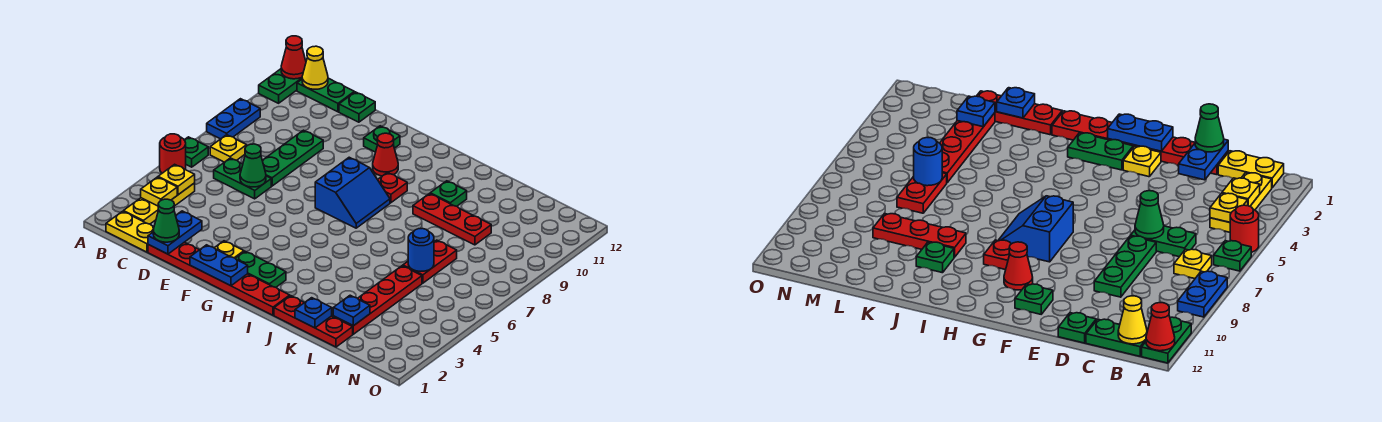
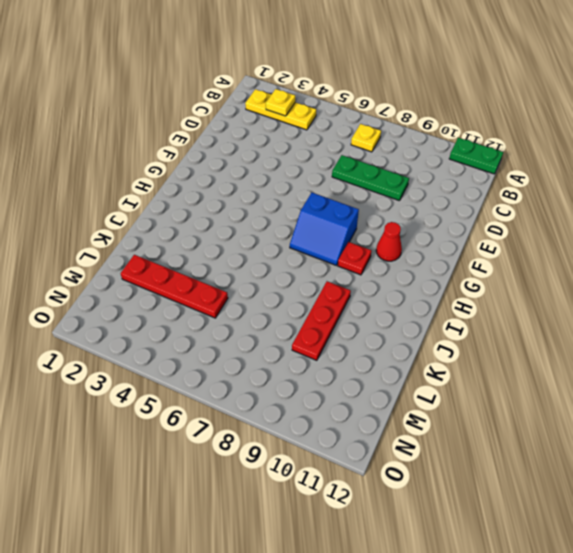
none -> red 1x1 round brick [160,134,186,173]
none -> green 1x1 plate [185,137,208,167]
none -> blue 1x2 plate [207,99,260,139]
none -> yellow 1x2 plate [106,211,154,252]

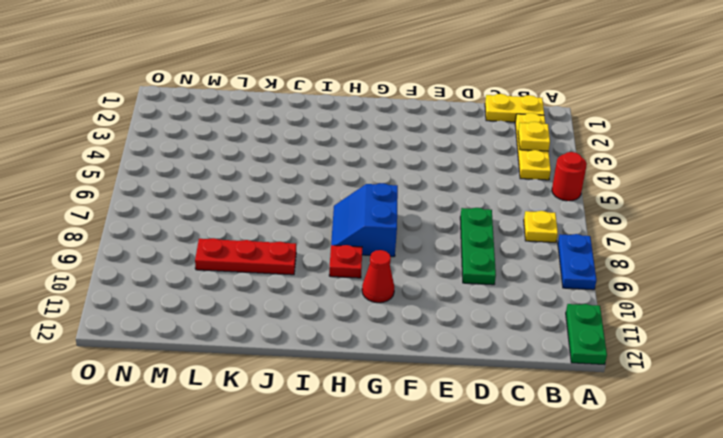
none -> green 1x1 plate [185,137,208,167]
none -> green 1x2 plate [297,78,354,112]
none -> green 1x2 plate [214,158,271,199]
none -> red 1x6 plate [148,242,290,315]

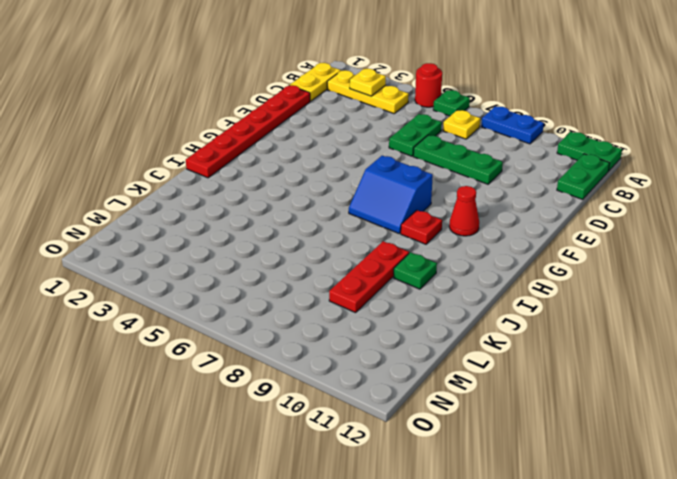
none -> green 1x1 plate [339,92,375,122]
none -> yellow 1x1 plate [215,241,244,258]
none -> green 1x1 plate [364,126,400,152]
none -> green 1x2 plate [235,251,286,287]

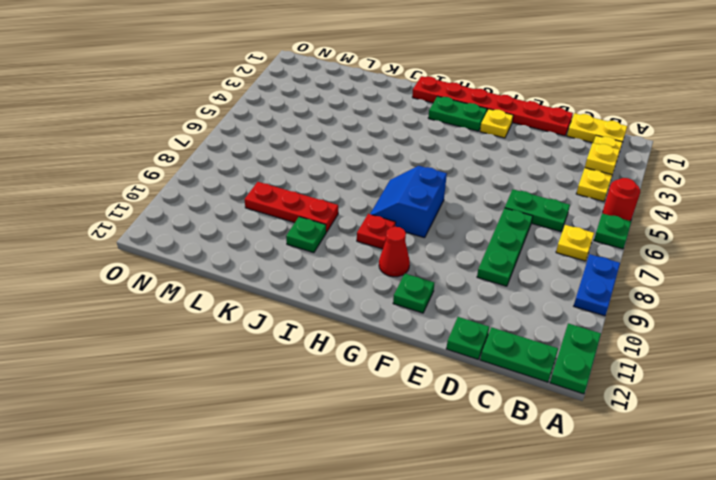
none -> red 1x3 plate [274,296,353,347]
none -> red 1x4 plate [333,266,422,334]
none -> red 1x2 plate [403,240,457,283]
none -> red 1x1 cone [281,36,306,79]

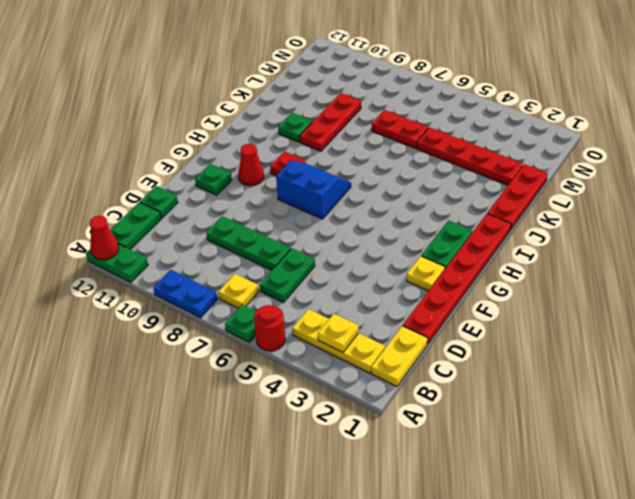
none -> yellow 1x1 plate [158,164,195,195]
none -> yellow 1x1 cone [302,46,328,89]
none -> blue 1x2 plate [148,211,202,254]
none -> green 1x1 cone [240,144,266,187]

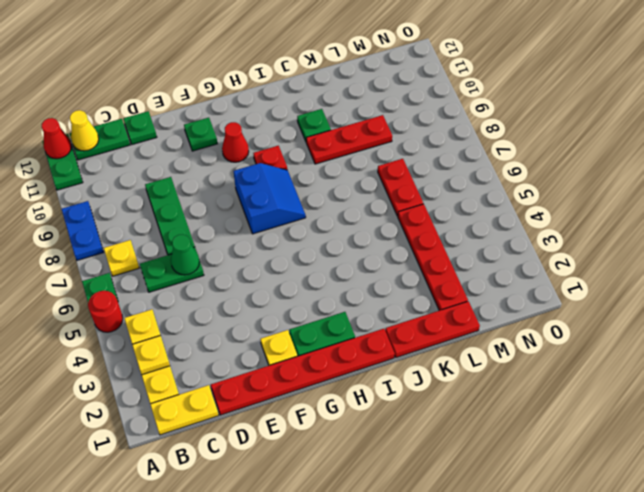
none -> blue 1x2 plate [148,211,202,254]
none -> blue 1x2 plate [190,245,248,286]
none -> blue 1x1 plate [295,298,332,328]
none -> blue 1x1 plate [333,295,370,326]

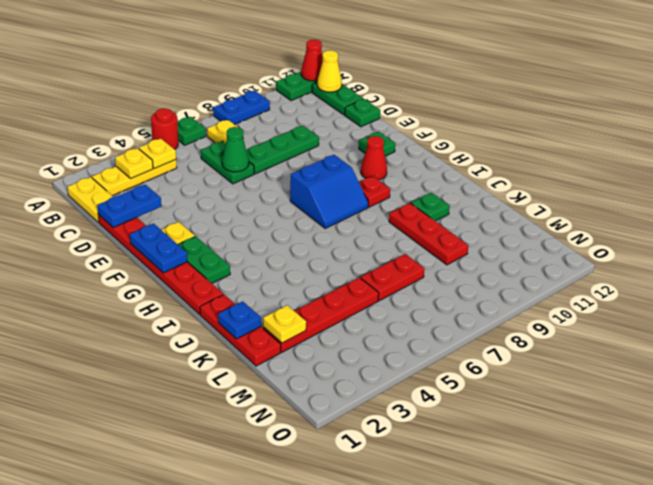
yellow 1x1 plate [263,305,306,343] -> blue 1x1 plate [333,295,370,326]
none -> blue 1x1 round brick [408,228,434,271]
none -> green 1x1 cone [153,199,179,242]

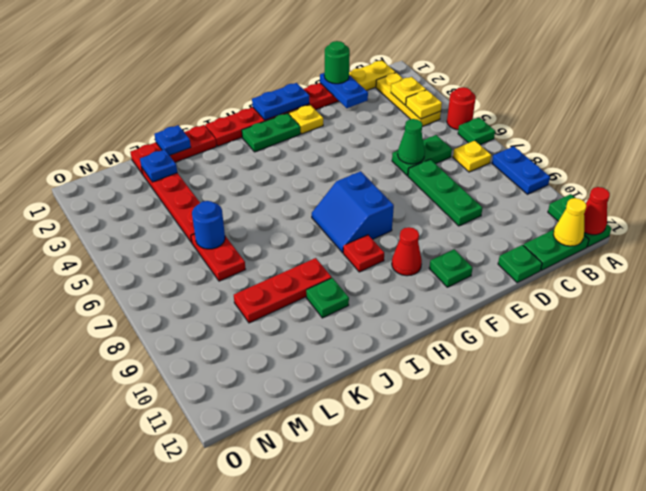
green 1x1 round brick [324,41,350,84] -> green 1x1 cone [153,199,179,242]

